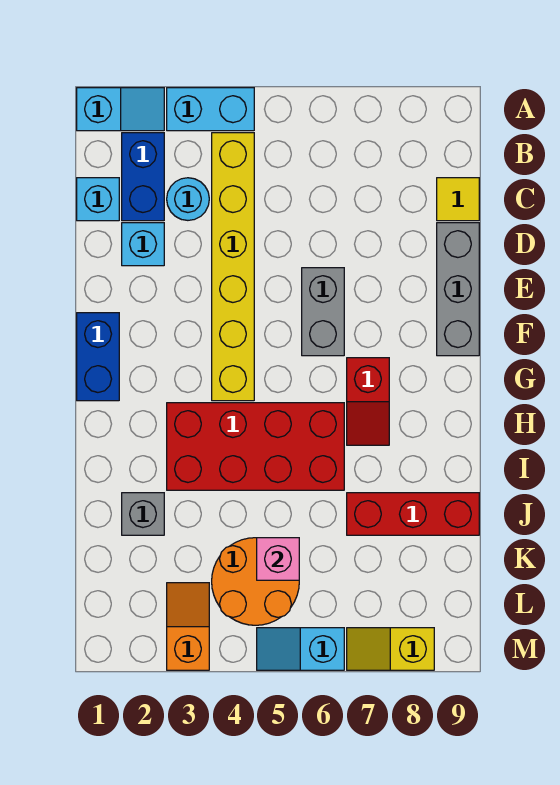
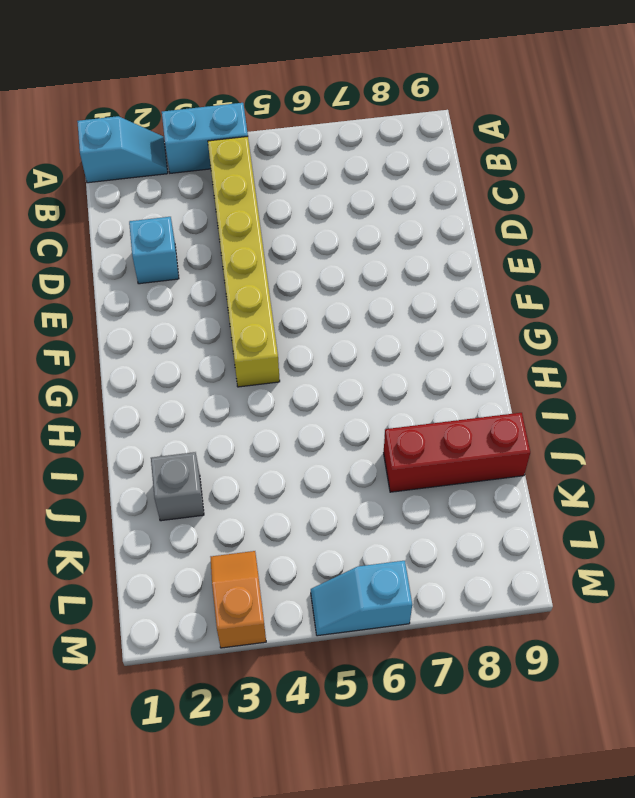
none -> blue 1x2 brick [122,133,164,221]
none -> cyan 1x1 brick [77,178,119,221]
none -> cyan 1x1 round brick [167,178,209,220]

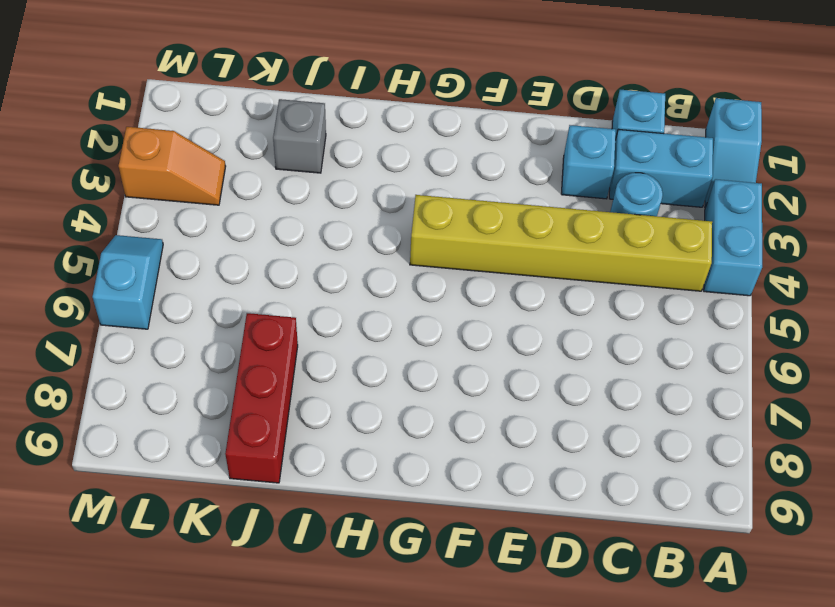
cyan 1x2 brick [609,129,713,207] -> blue 1x2 brick [122,133,164,221]
none -> yellow 1x1 tile [437,178,479,221]
none -> grey 1x3 brick [437,223,479,356]
none -> grey 1x2 brick [302,268,344,356]

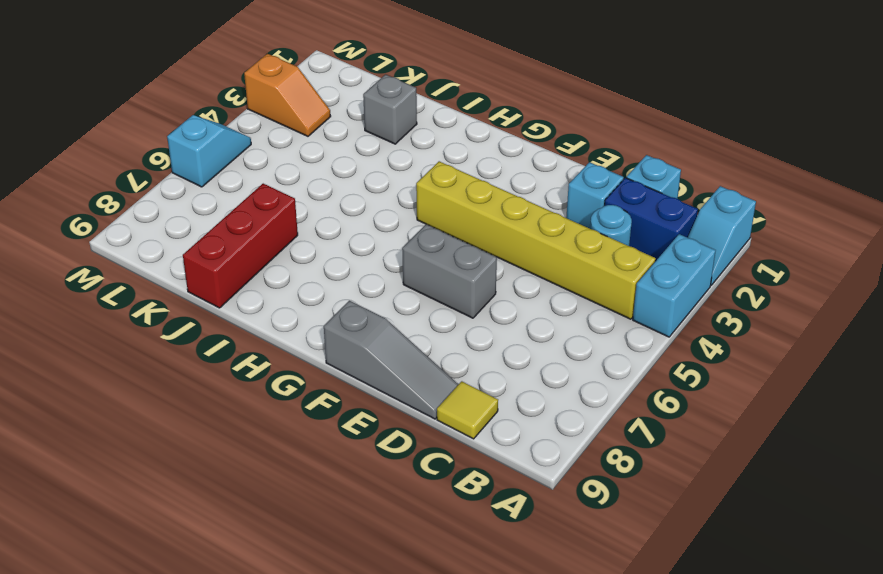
grey 1x3 slope [324,301,459,419] -> grey 1x3 brick [437,223,479,356]
none -> blue 1x2 brick [77,313,119,401]
none -> red 1x2 slope [347,358,389,445]
none -> red 2x4 brick [167,403,344,490]

